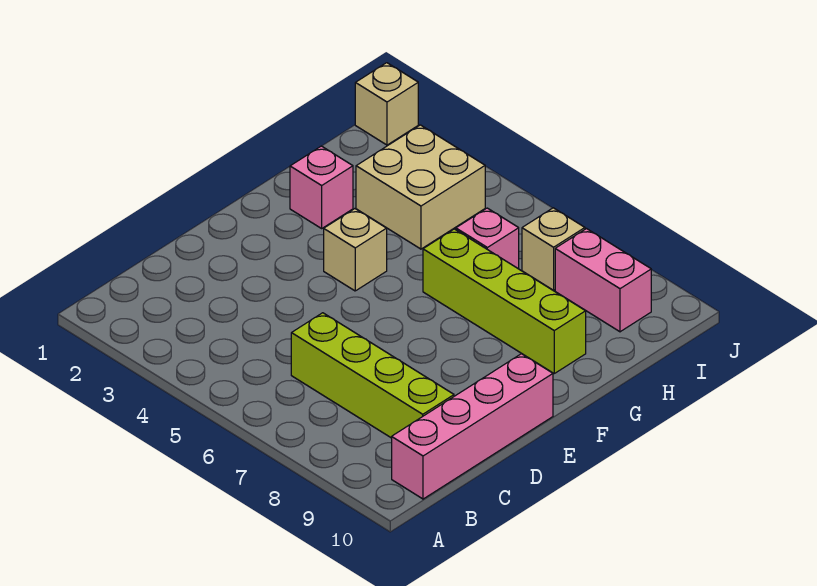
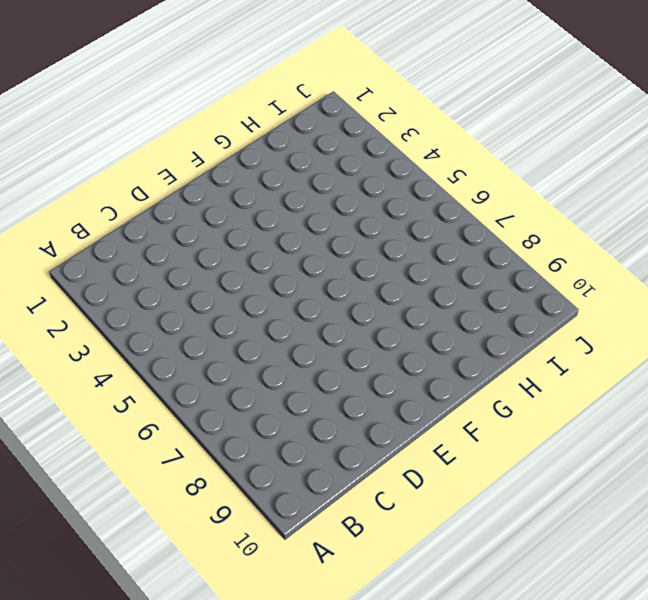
none -> pink 1x4 brick [392,354,553,499]
none -> lime 1x4 brick [291,313,454,438]

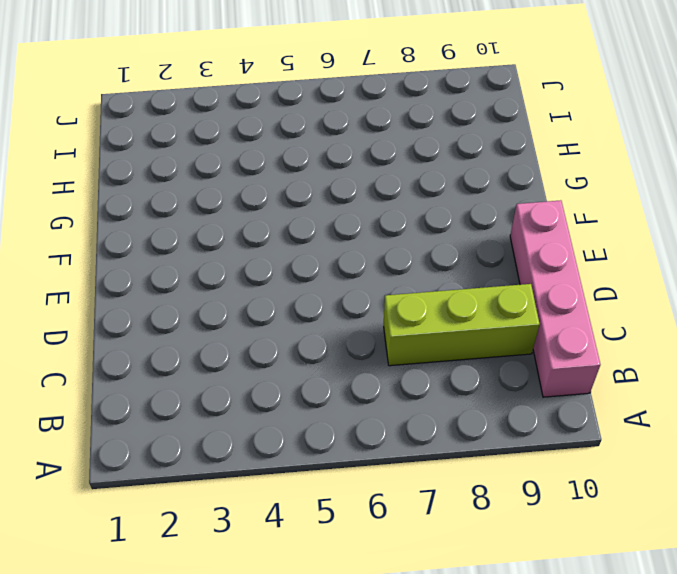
lime 1x3 brick [384,284,540,366] -> lime 1x4 brick [291,313,454,438]
none -> tan 1x1 brick [324,209,387,291]
none -> pink 1x1 brick [290,146,353,228]

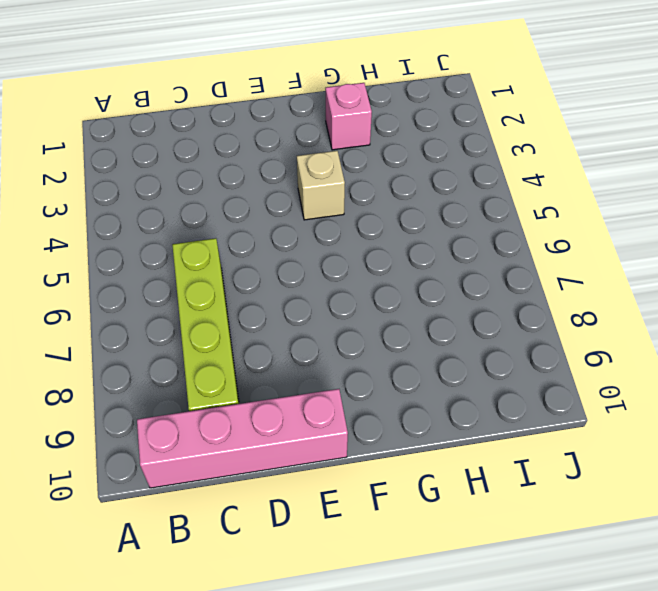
none -> lime 1x4 brick [423,229,586,373]
none -> tan 2x2 brick [356,125,485,249]

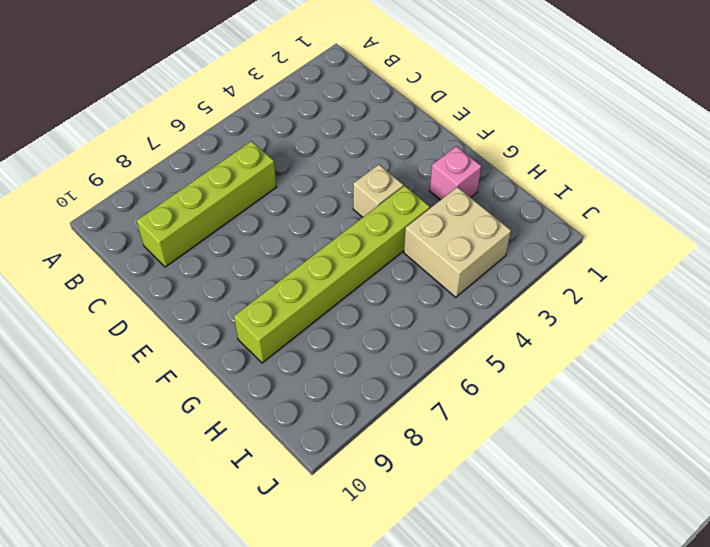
lime 1x6 brick [234,186,430,363] -> lime 1x4 brick [423,229,586,373]
none -> pink 1x4 brick [392,354,553,499]
none -> pink 1x1 brick [456,208,519,269]

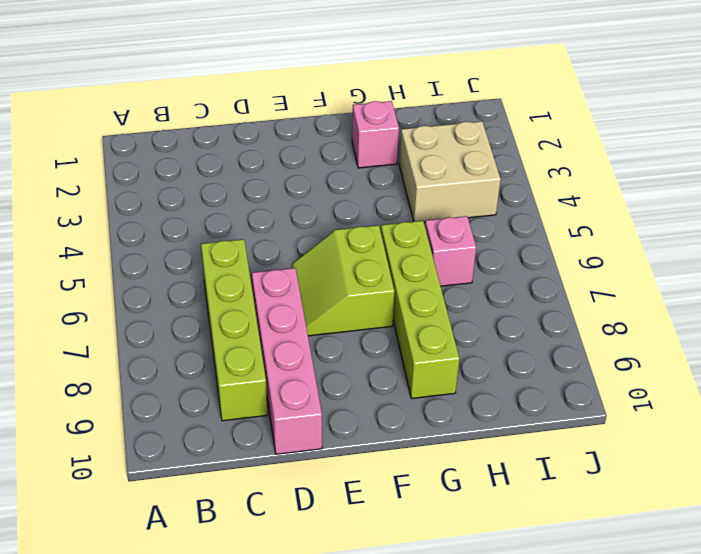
pink 1x4 brick [252,268,322,454] -> pink 1x4 brick turned to [392,354,553,499]
lime 2x2 slope [292,225,395,336] -> none
none -> tan 1x1 brick [324,209,387,291]
none -> tan 1x1 brick [522,208,585,290]

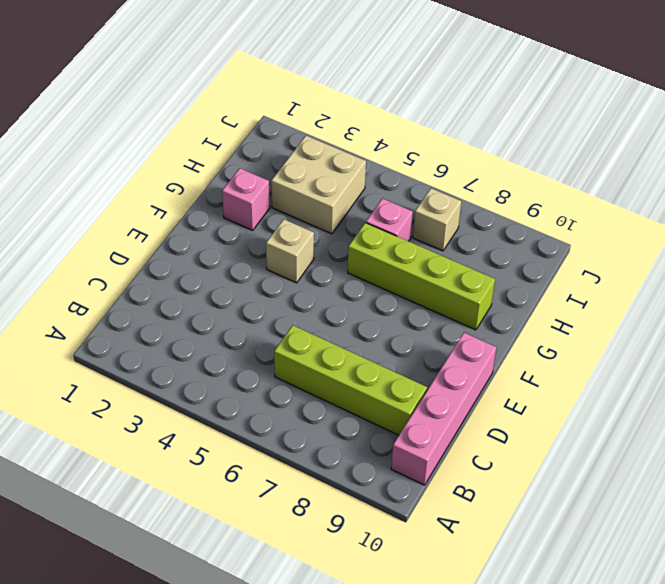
none -> pink 1x2 brick [555,229,651,332]
none -> tan 1x1 brick [355,63,418,145]

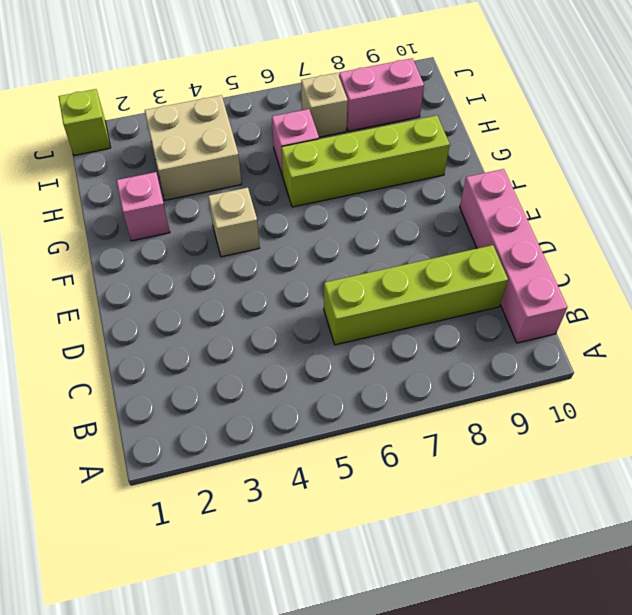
lime 1x1 brick [59,89,111,155] -> tan 1x1 brick [355,63,418,145]

